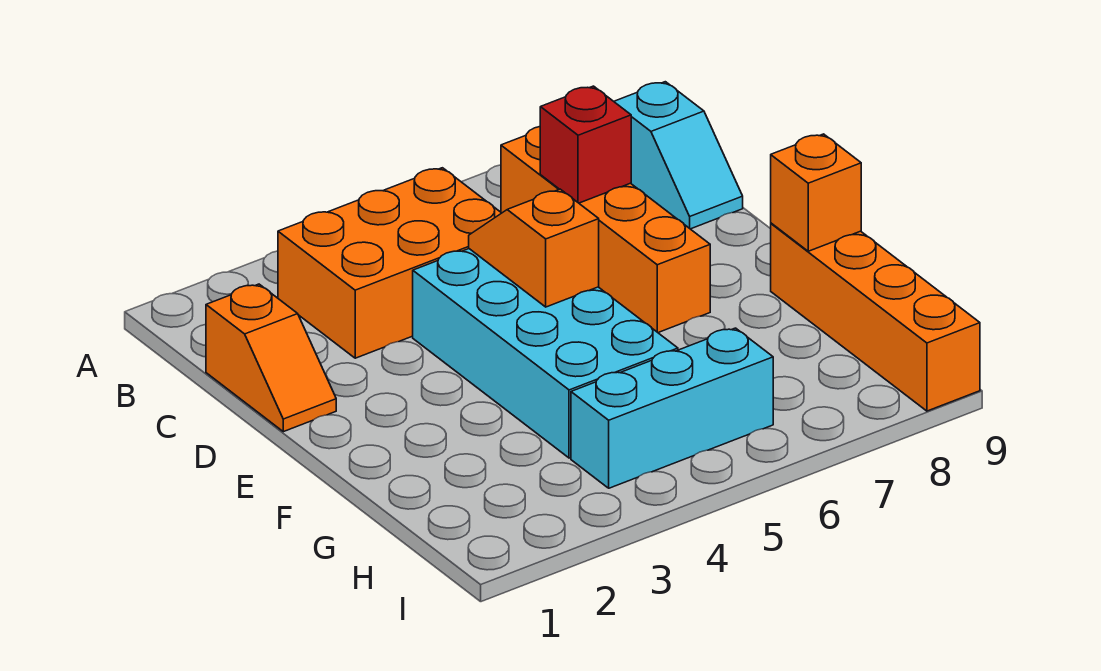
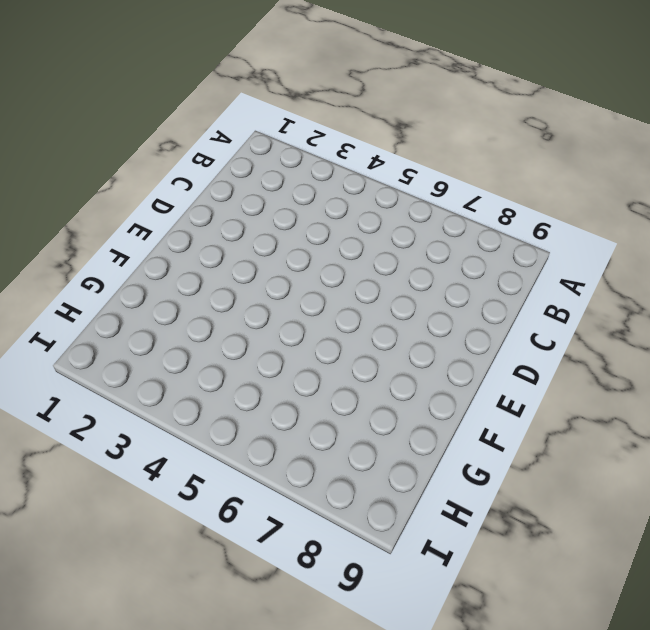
none -> orange 2x3 brick [278,168,501,358]
none -> orange 1x4 brick [501,127,710,333]

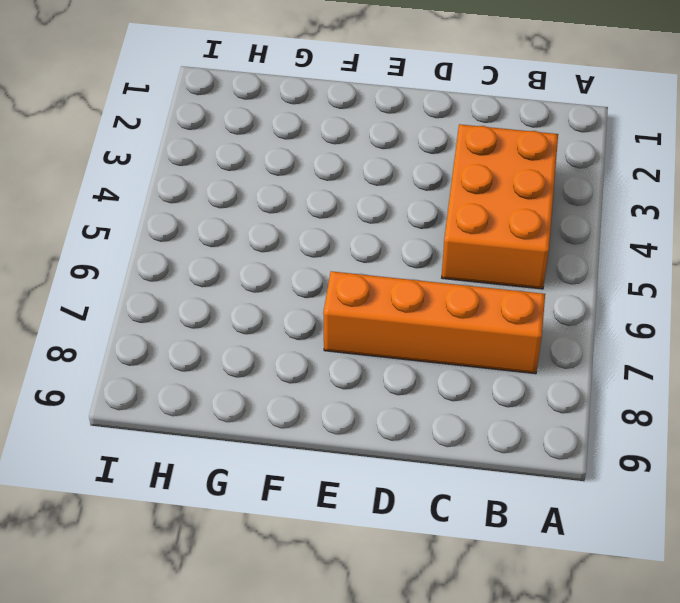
none -> cyan 1x2 slope [614,82,743,229]
none -> orange 1x2 slope [206,284,336,432]

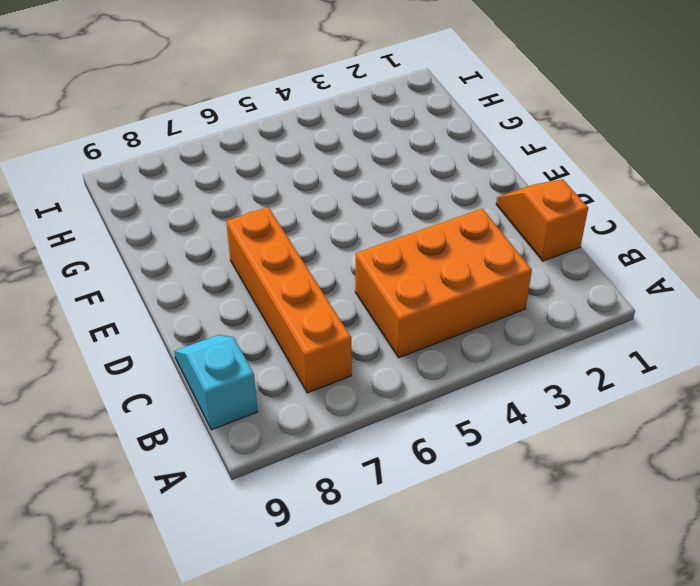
none -> cyan 2x4 brick [413,249,678,458]
none -> orange 1x4 brick [771,223,980,411]

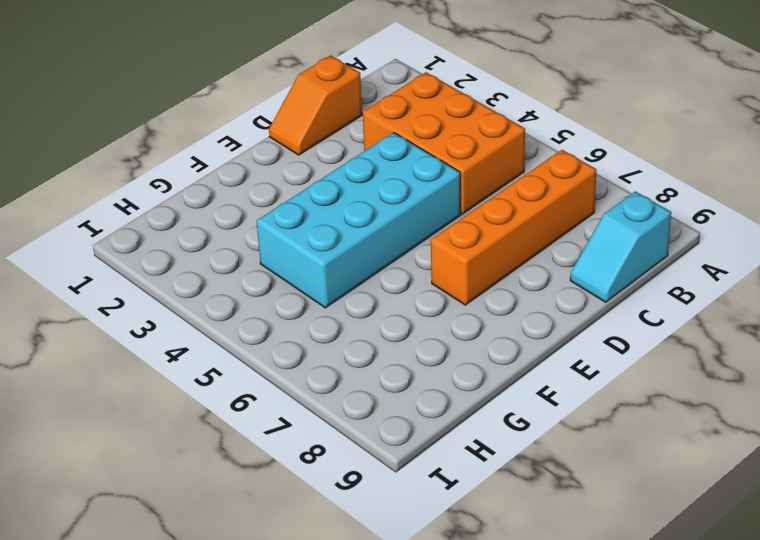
none -> orange 1x4 brick [771,223,980,411]
none -> cyan 1x3 brick [571,328,773,488]

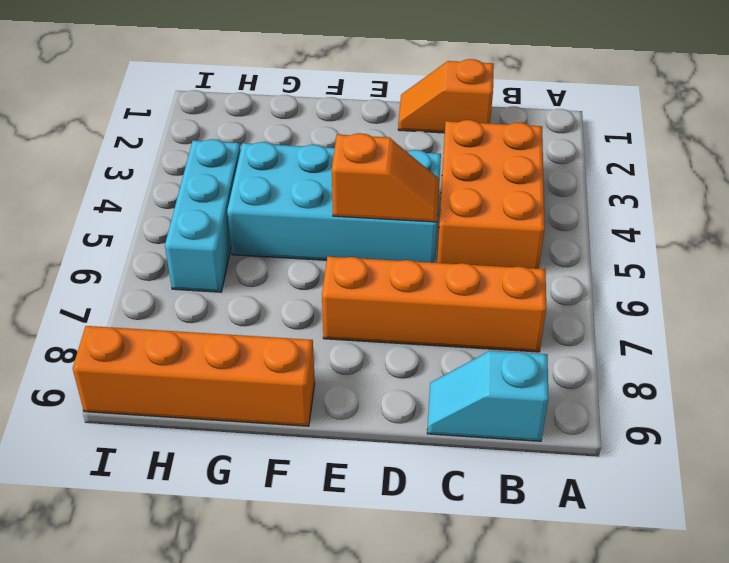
none -> red 1x1 brick [540,86,631,203]
none -> orange 1x1 brick [771,134,861,251]

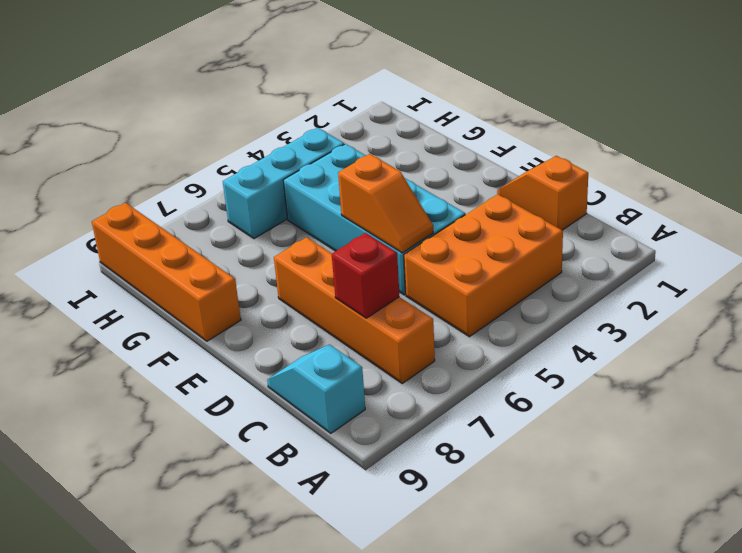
none -> orange 1x1 brick [771,134,861,251]

